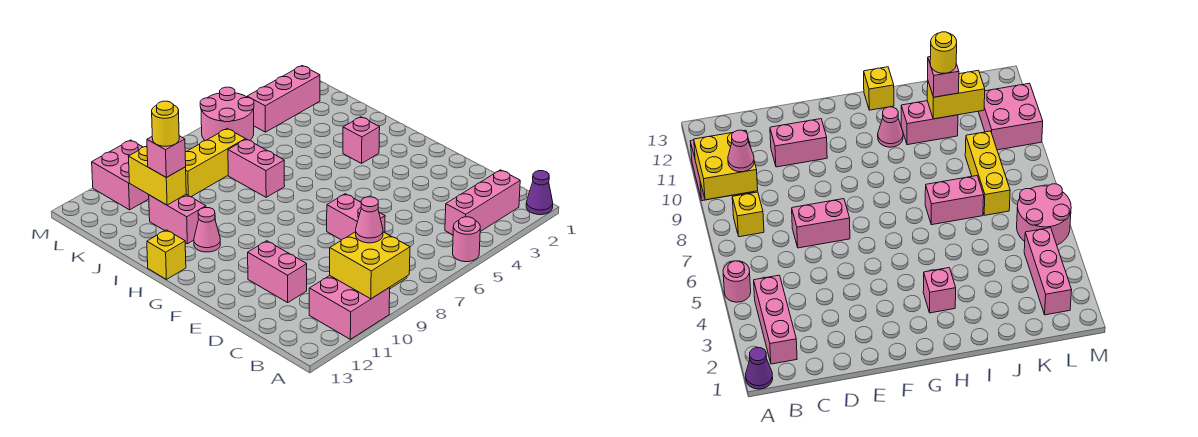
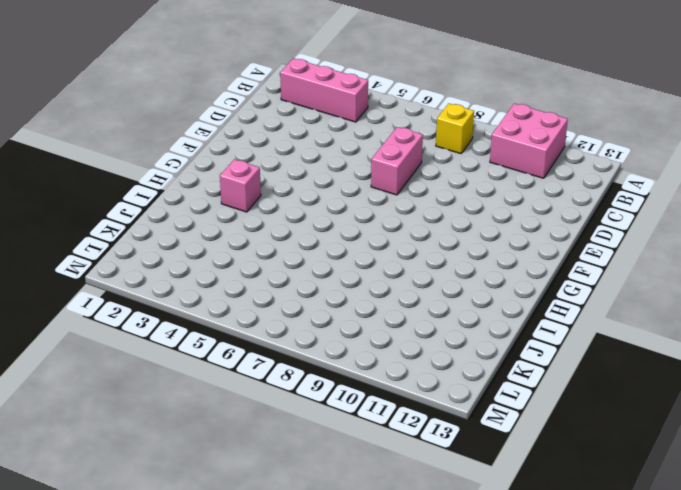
none -> purple 1x1 cone [526,171,553,215]
none -> pink 1x1 round brick [453,217,480,262]
none -> pink 1x2 brick [248,241,307,302]

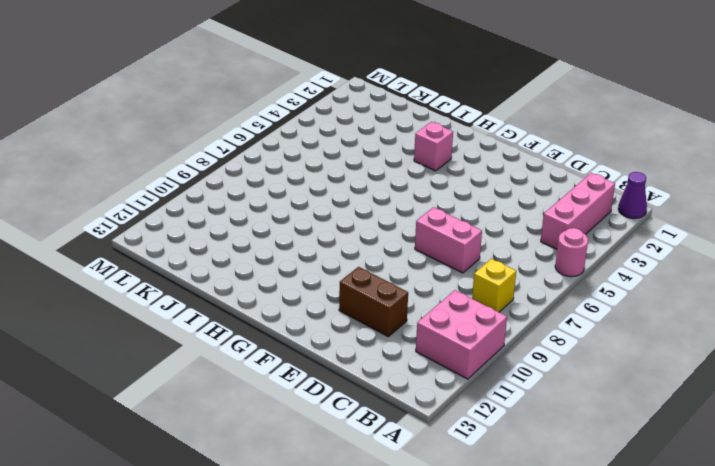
brown 1x2 brick [339,267,408,336] -> pink 1x2 brick [248,241,307,302]
none -> pink 1x1 cone [194,208,220,252]
none -> yellow 1x1 brick [147,230,186,279]
none -> pink 1x2 brick [228,139,285,197]

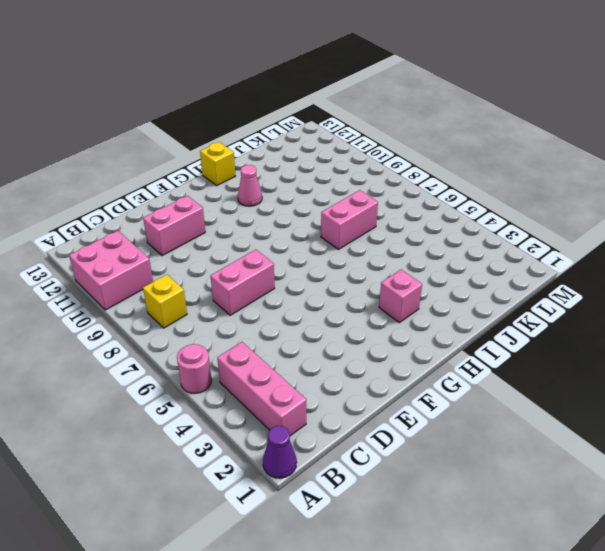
none -> pink 1x2 brick [149,195,206,244]
none -> yellow 1x3 brick [185,129,245,197]
none -> pink 1x3 brick [247,66,320,132]

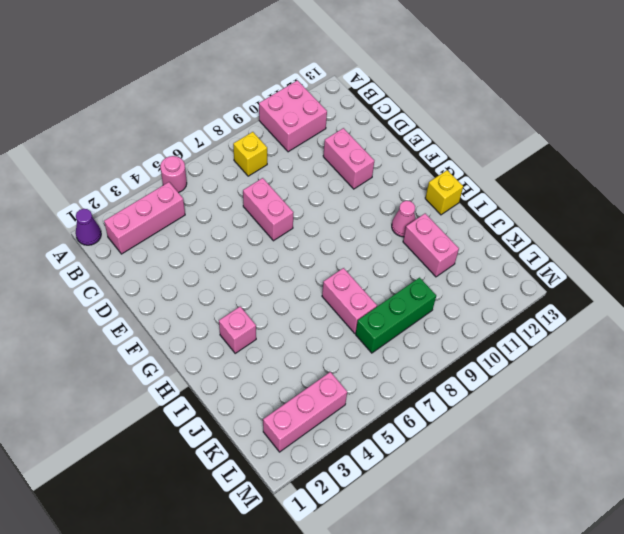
green 1x3 brick [356,278,436,353] -> yellow 1x3 brick [185,129,245,197]
none -> pink 2x2 round brick [200,87,254,141]
none -> pink 2x2 brick [92,140,149,210]
none -> yellow 2x2 brick [330,232,410,299]

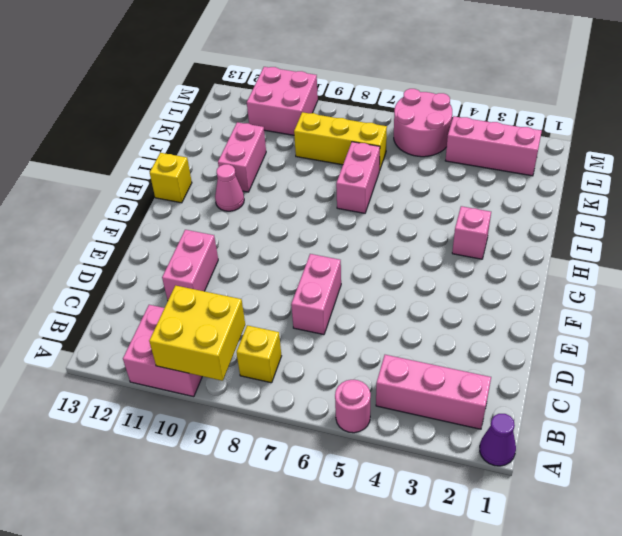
none -> yellow 1x2 brick [128,146,186,205]
none -> pink 1x1 cone [356,197,383,243]
none -> pink 1x1 brick [147,136,186,178]

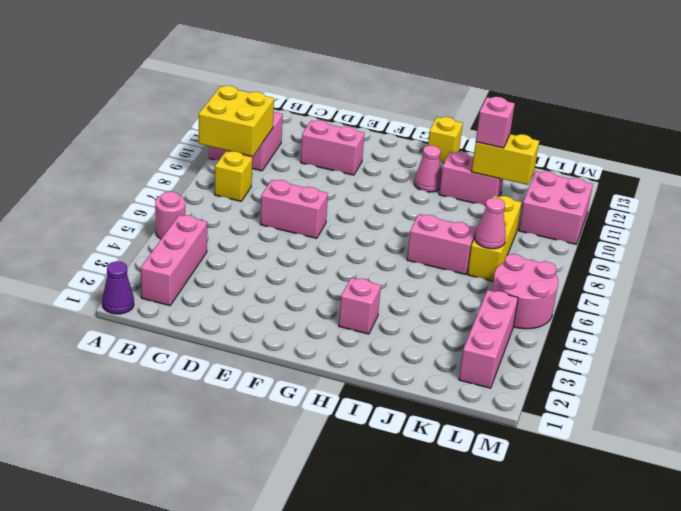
pink 1x1 cone [475,198,506,249] -> pink 1x1 cone moved to [356,197,383,243]
none -> yellow 1x1 round brick [152,101,179,146]

